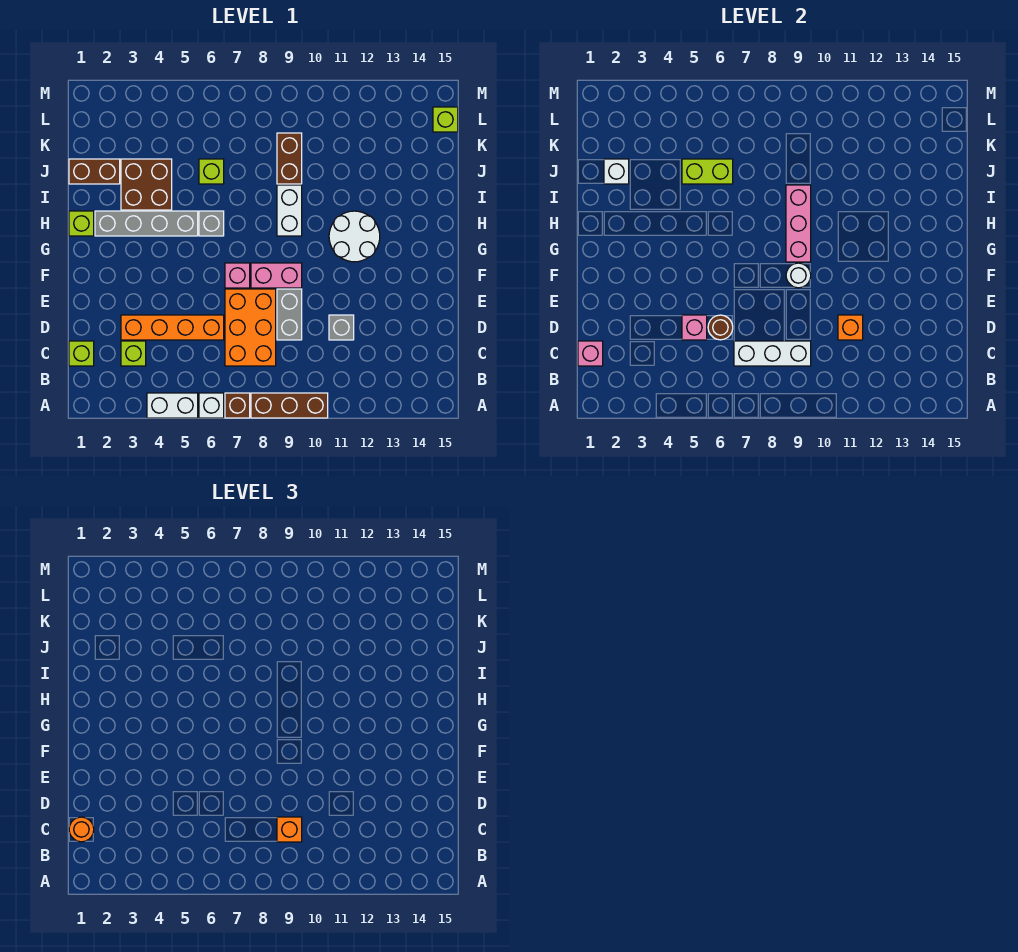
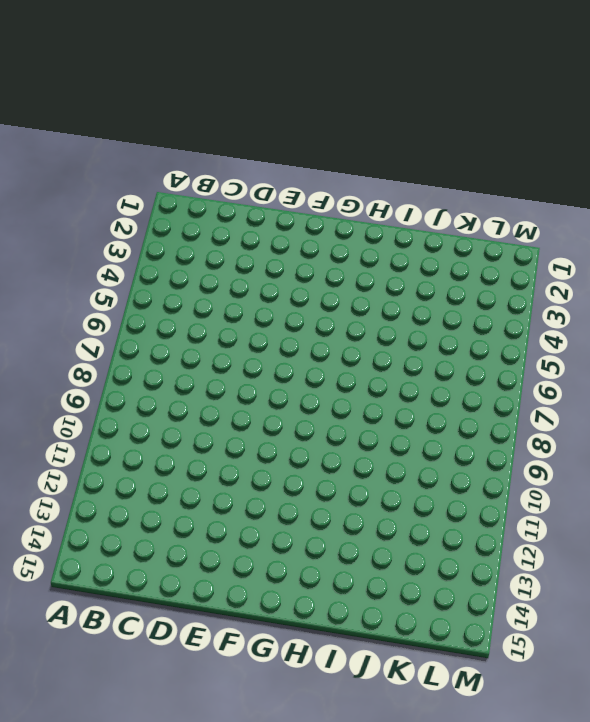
none -> white 1x2 brick [147,393,198,418]
none -> white 1x1 brick [199,393,224,418]
none -> brown 1x1 brick [225,393,250,418]
none -> brown 1x3 brick [251,393,328,418]

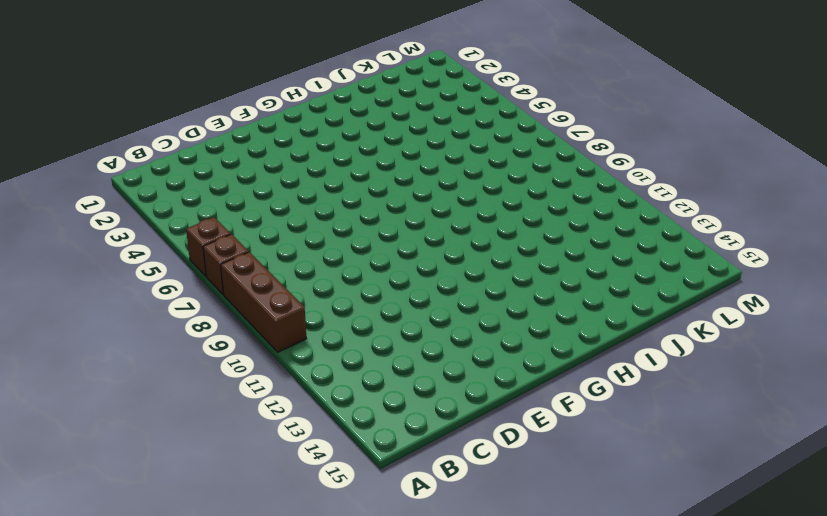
brown 1x1 brick [186,217,231,276] -> white 1x1 brick [199,393,224,418]
none -> white 1x2 brick [147,393,198,418]
none -> lime 1x1 brick [69,341,94,366]
none -> lime 1x1 brick [121,341,146,366]
none -> orange 2x3 brick [225,289,276,366]

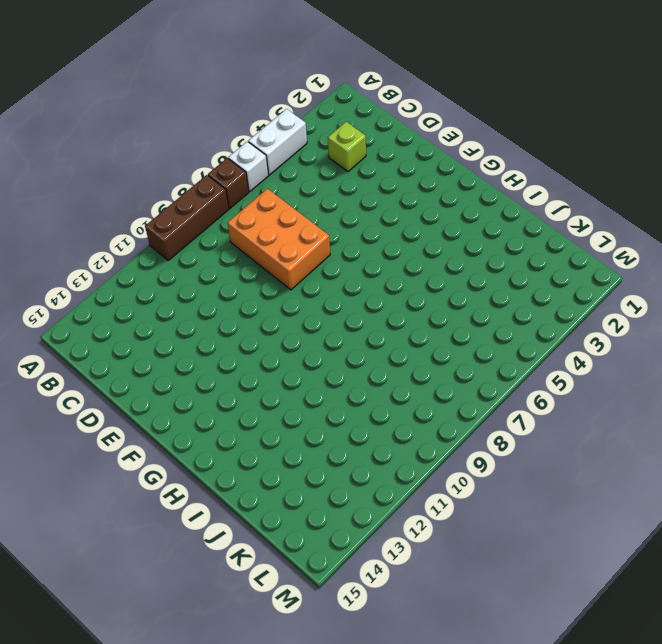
none -> lime 1x1 brick [69,341,94,366]
none -> orange 1x4 brick [121,315,224,340]
none -> grey 1x2 brick [277,289,302,340]
none -> grey 1x1 brick [329,315,354,340]

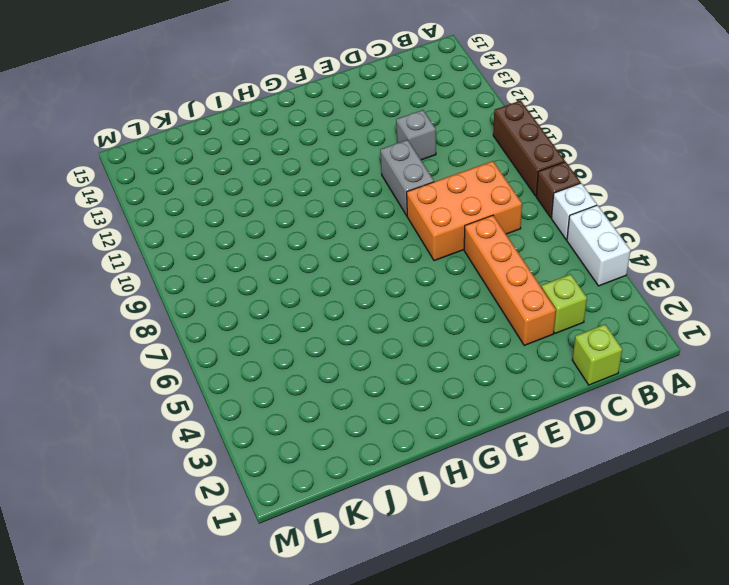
grey 1x2 brick [380,140,434,215] -> grey 1x2 brick turned to [277,289,302,340]
none -> pink 1x1 brick [225,263,250,288]
none -> pink 1x2 brick [251,263,302,288]
none -> white 2x2 round brick [329,211,380,262]
none -> lime 1x1 brick [69,211,94,236]

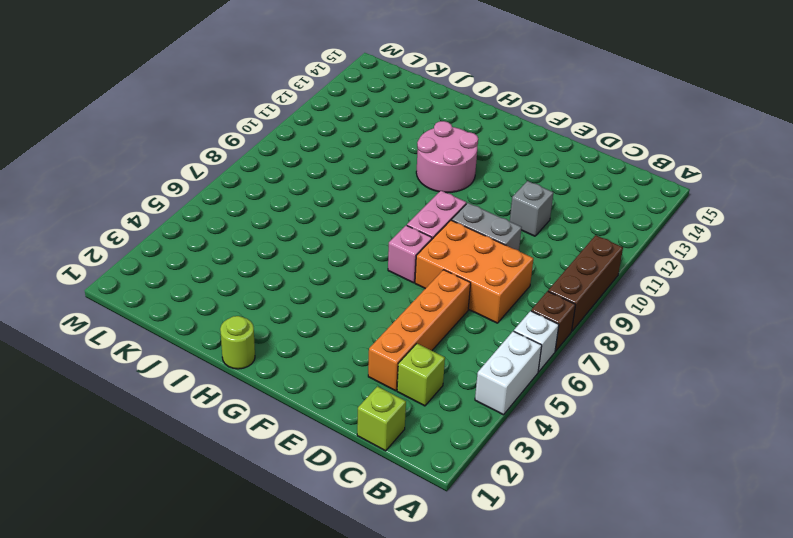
pink 2x2 round brick [416,121,478,193] -> white 2x2 round brick [329,211,380,262]
lime 1x1 round brick [220,316,255,369] -> lime 1x1 brick [69,211,94,236]
none -> grey 1x4 brick [95,211,198,236]
none -> grey 1x1 brick [199,211,224,236]
none -> white 1x2 brick [277,185,302,236]
none -> brown 2x2 brick [121,159,172,210]

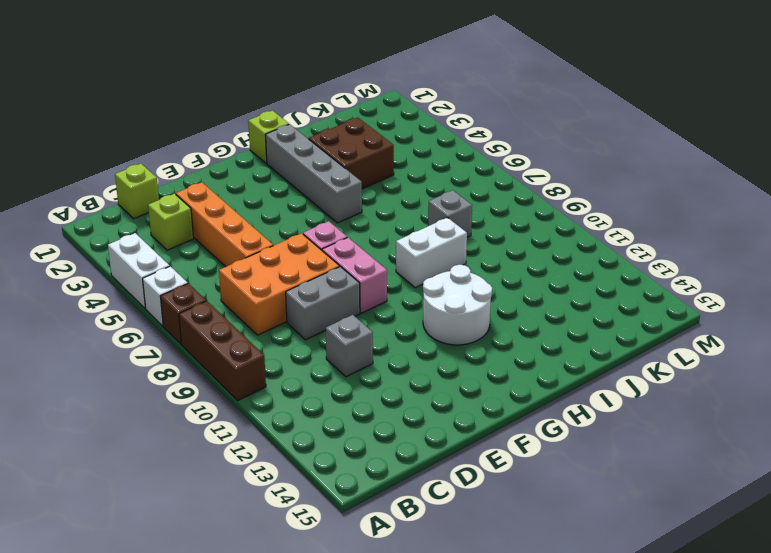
grey 1x1 brick [428,190,472,237] -> grey 1x1 brick moved to [199,211,224,236]
none -> brown 1x2 brick [69,159,120,184]
none -> lime 1x1 brick [199,159,224,184]
none -> brown 1x2 brick [277,133,302,184]
none -> lime 1x1 brick [433,107,458,132]

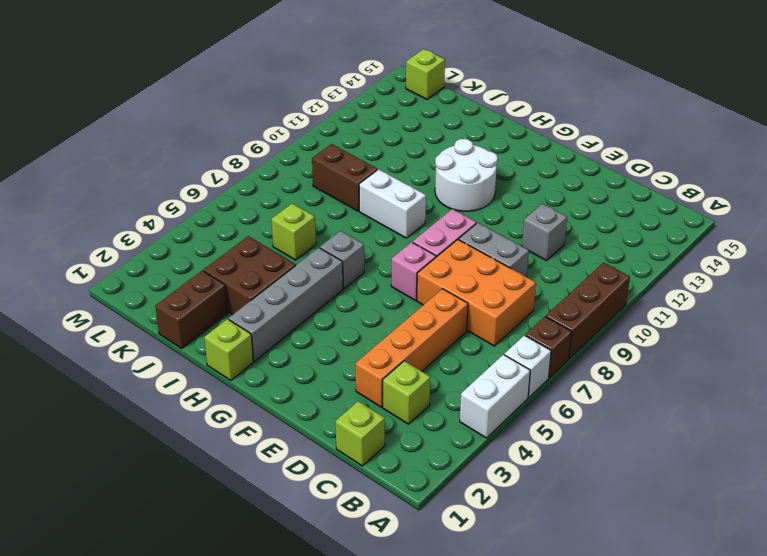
none -> pink 1x1 brick [578,341,603,366]
none -> white 1x3 brick [734,341,811,366]
none -> pink 1x1 brick [682,315,707,340]
none -> brown 1x1 round brick [708,315,733,340]

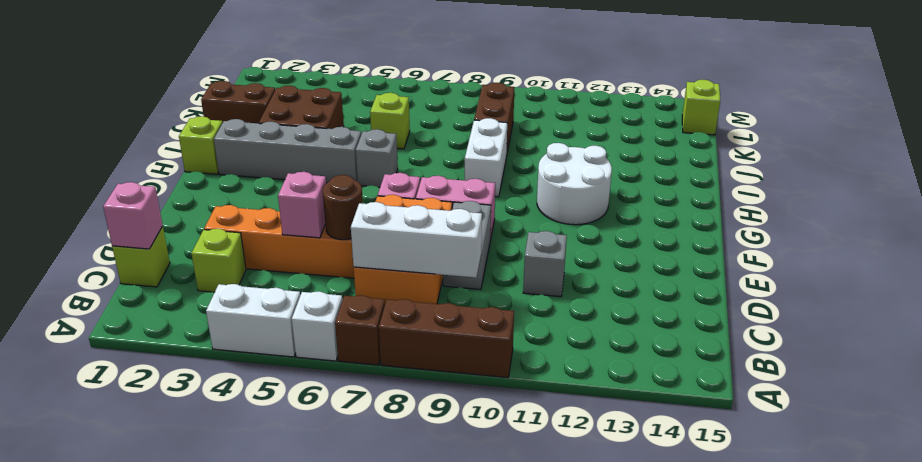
none -> orange 1x1 brick [838,315,863,340]
none -> white 1x1 round brick [786,263,811,288]
none -> pink 1x3 brick [786,185,811,262]
none -> white 1x1 brick [604,159,629,184]

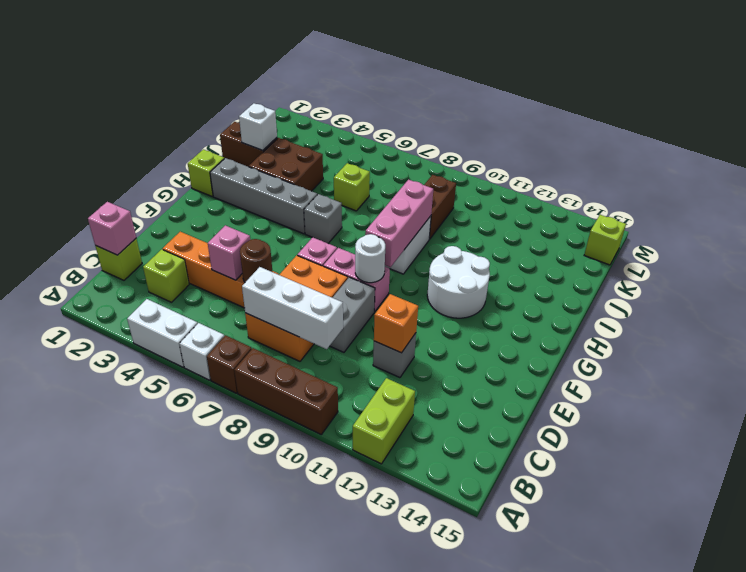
lime 1x2 brick [353,378,415,464] -> lime 1x2 brick turned to [682,159,733,184]
none -> orange 1x1 round brick [69,817,94,842]
none -> orange 1x1 brick [277,817,302,842]

